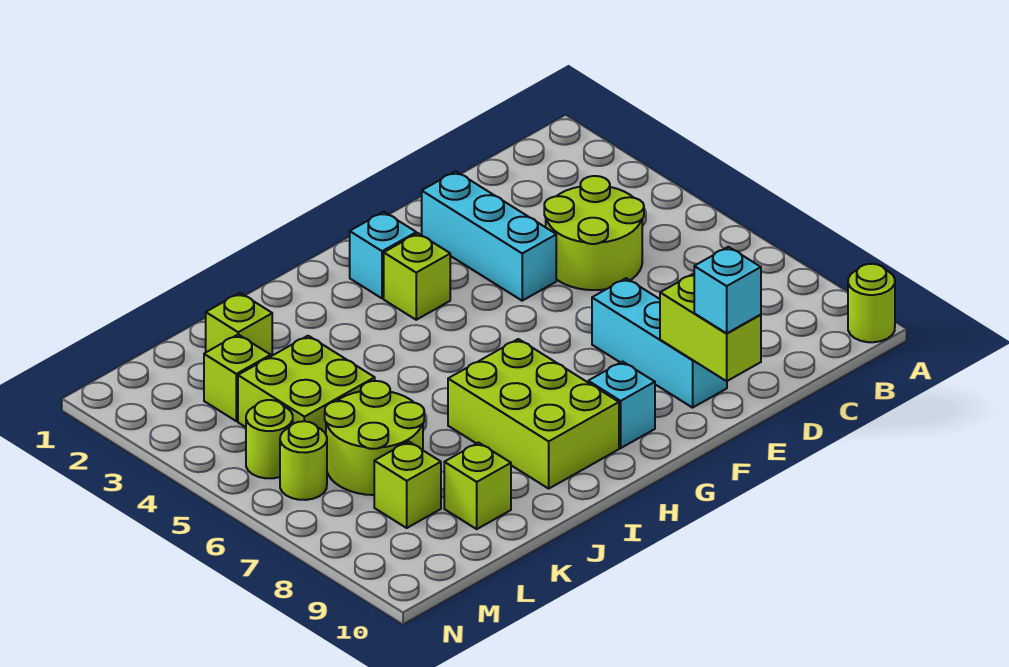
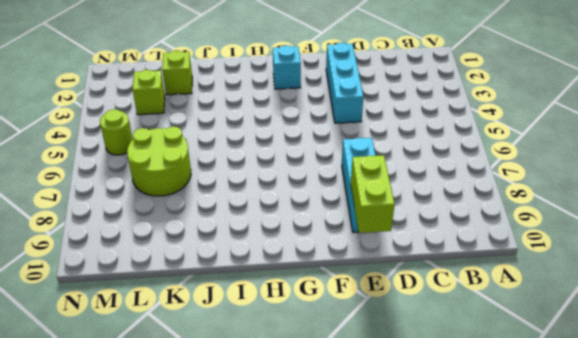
none -> lime 1x1 round brick [848,264,895,342]
none -> lime 2x2 round brick [544,176,644,290]
none -> lime 1x1 brick [384,233,450,320]

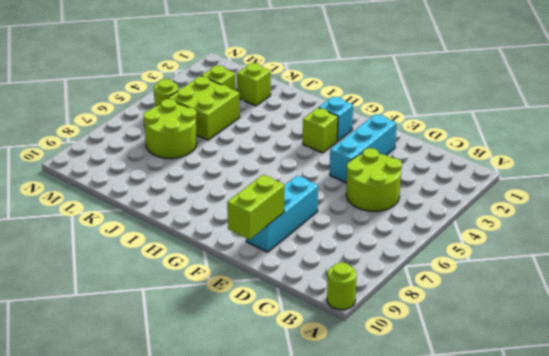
none -> cyan 1x1 brick [588,362,655,448]
none -> lime 2x3 brick [448,339,619,489]
none -> lime 1x1 brick [444,443,511,529]

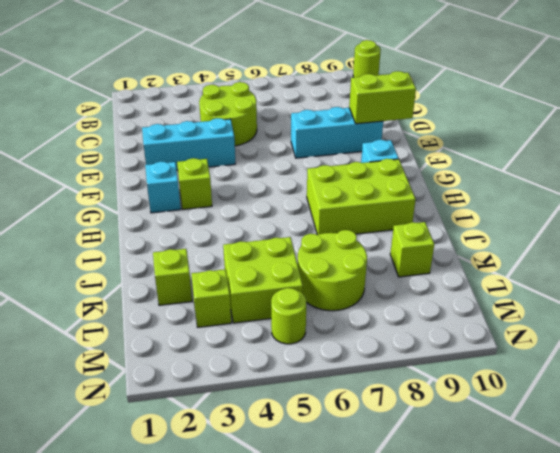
none -> lime 1x1 brick [374,442,441,528]
none -> lime 1x1 round brick [280,421,327,500]
none -> cyan 1x1 brick [694,247,761,334]

